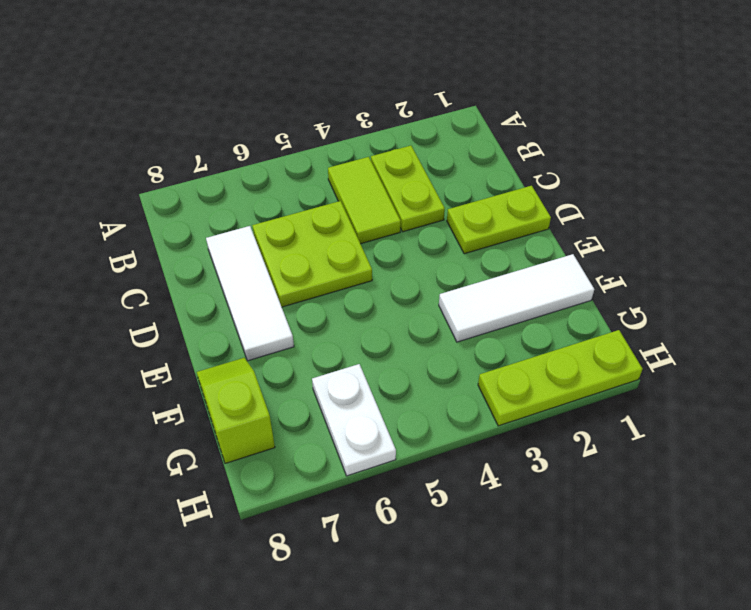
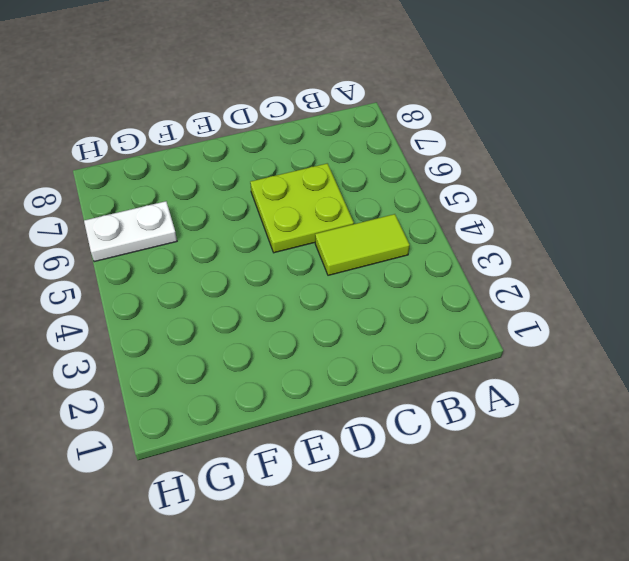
none -> lime 1x2 plate [371,146,445,232]
none -> white 1x3 tile [206,226,294,361]

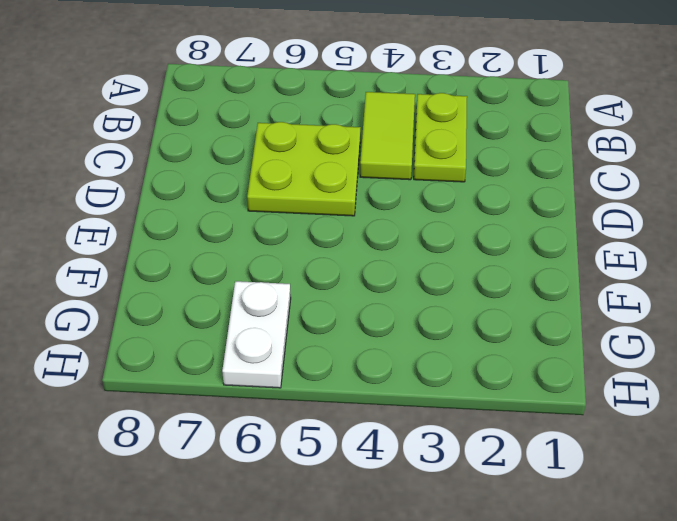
none -> white 1x3 tile [206,226,294,361]
none -> lime 1x2 plate [447,186,551,254]

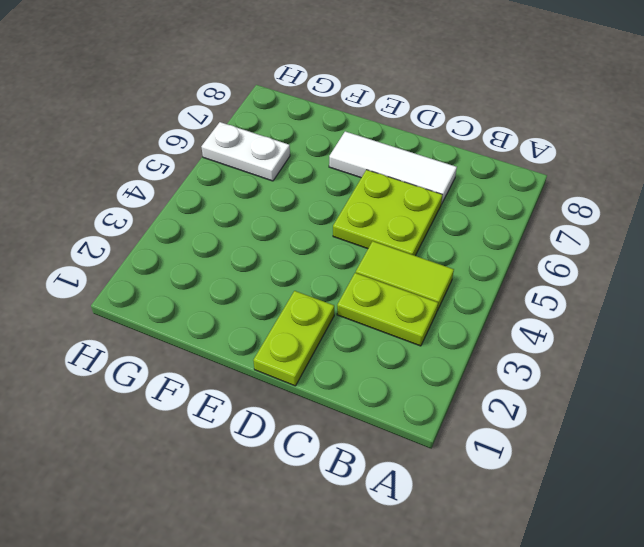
none -> white 1x3 tile [439,254,594,342]
none -> lime 1x2 slope [197,358,275,463]

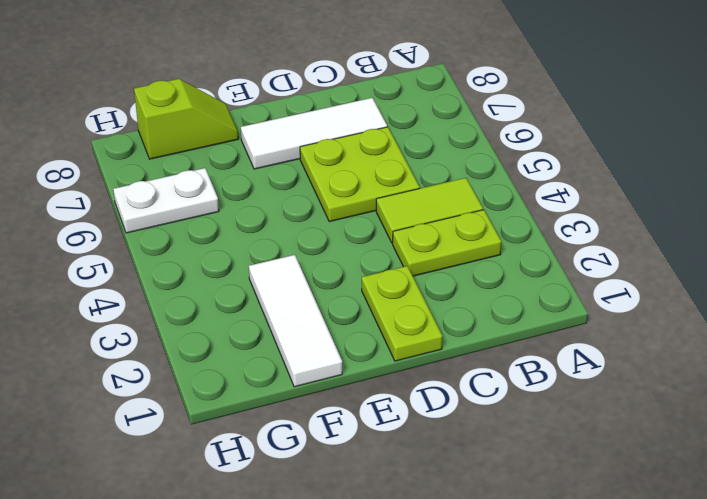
none -> lime 1x3 plate [478,330,643,426]

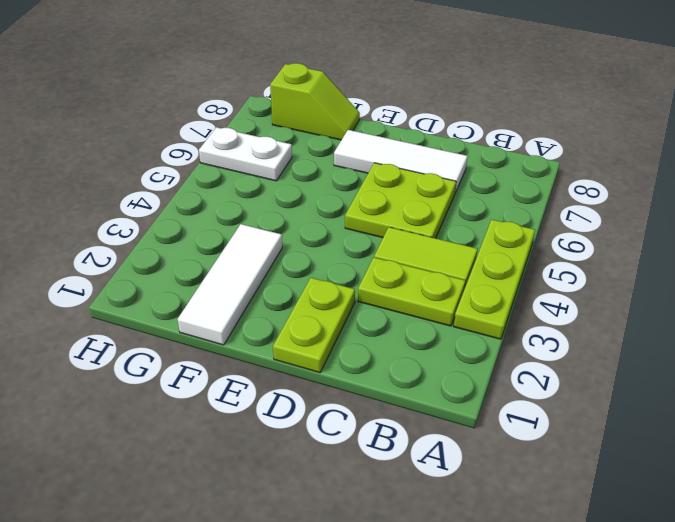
lime 1x3 plate [454,220,535,339] -> lime 1x3 plate moved to [478,330,643,426]

